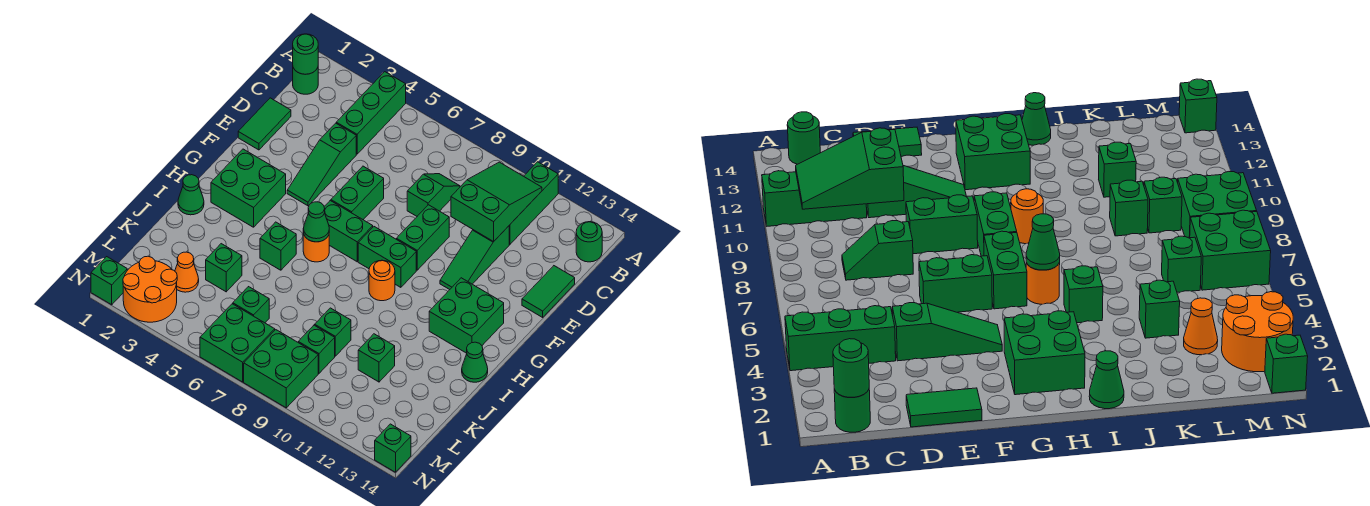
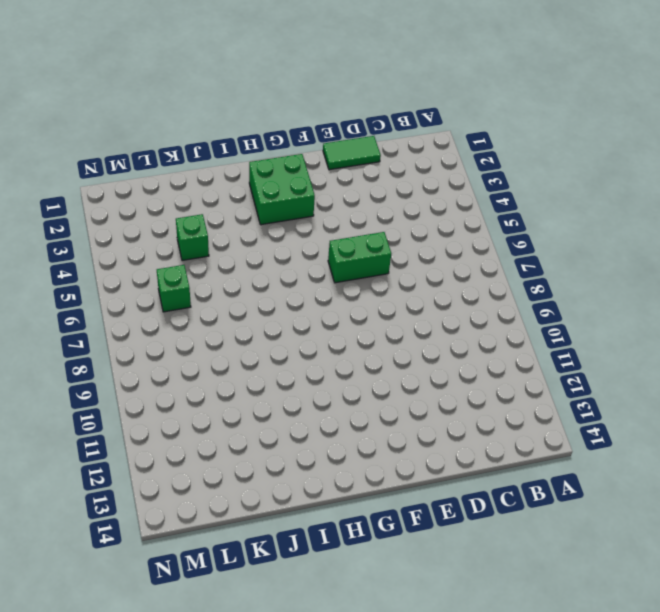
none -> green 1x3 brick [336,72,406,154]
none -> green 1x3 brick [509,162,558,244]
none -> green 1x1 round brick [293,68,318,94]
none -> green 1x1 round brick [576,222,602,262]

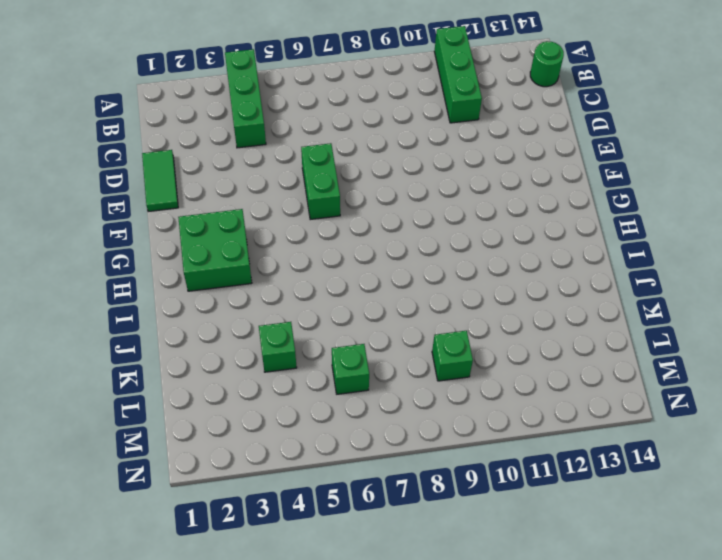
none -> green 1x1 round brick [293,68,318,94]
none -> green 1x2 slope [407,174,460,216]
none -> green 1x3 slope [287,123,356,206]
none -> green 1x3 slope [440,226,509,290]

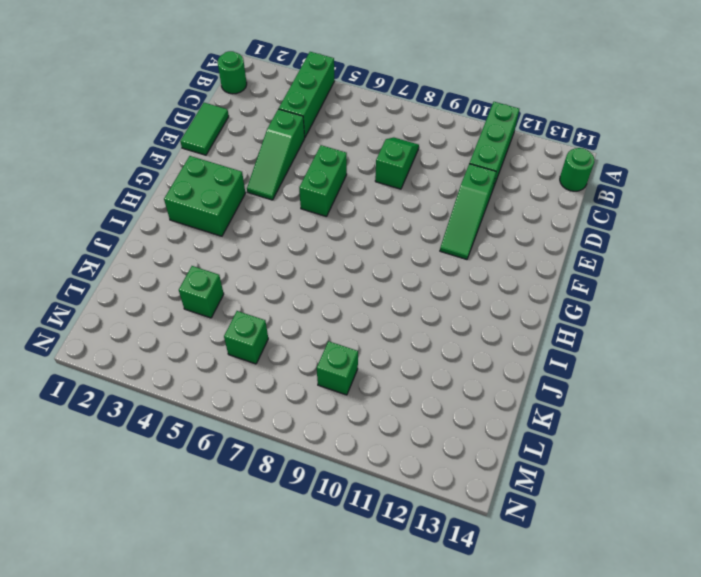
none -> green 1x2 tile [522,266,575,317]
none -> green 1x2 brick [396,205,449,270]
none -> green 1x2 brick [324,201,373,262]
none -> green 1x2 brick [358,227,416,287]

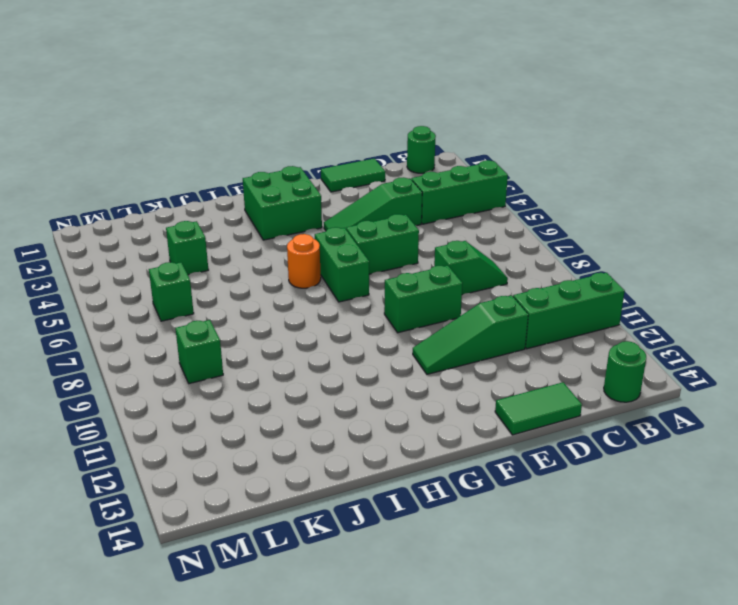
none -> green 1x2 brick [358,227,416,287]
none -> green 2x2 brick [429,278,504,353]
none -> orange 1x1 round brick [369,260,395,301]
none -> green 1x1 cone [178,175,204,215]

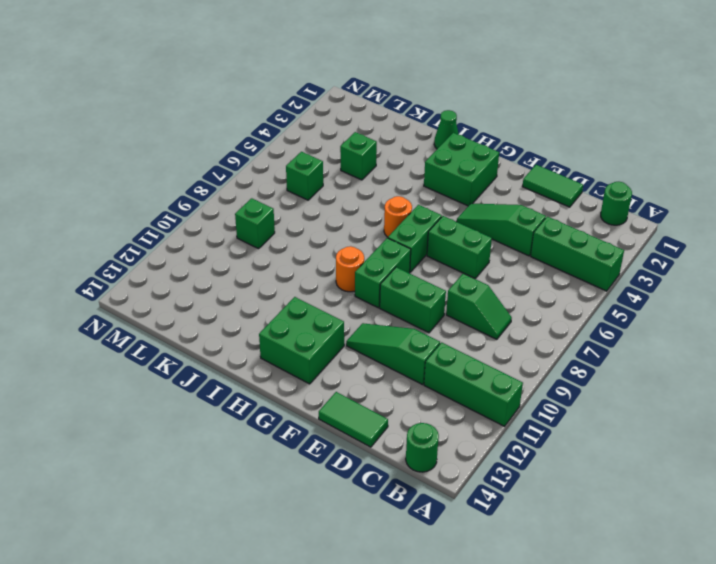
none -> green 1x1 brick [260,222,296,270]
none -> green 1x1 cone [462,342,488,382]
none -> green 1x1 brick [315,308,351,356]
none -> green 1x1 brick [358,334,395,382]

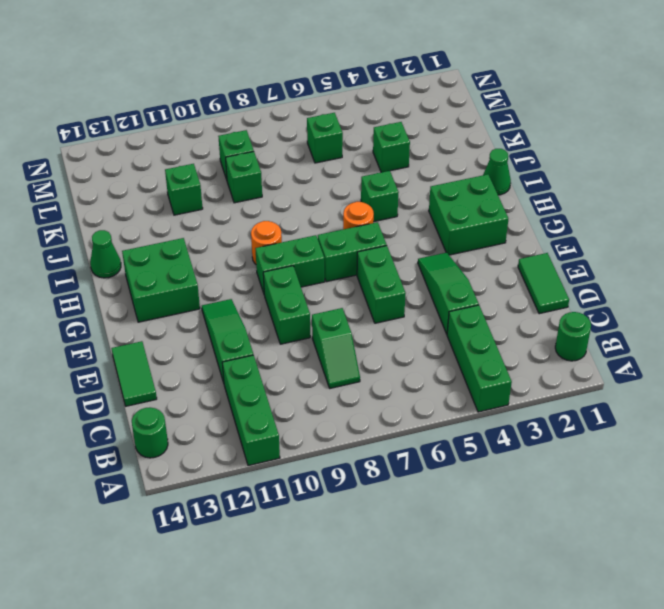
none -> orange 1x1 cone [175,252,199,292]
none -> orange 2x2 round brick [123,256,177,322]
none -> green 2x2 brick [200,304,275,382]
none -> green 2x2 brick [244,330,318,408]

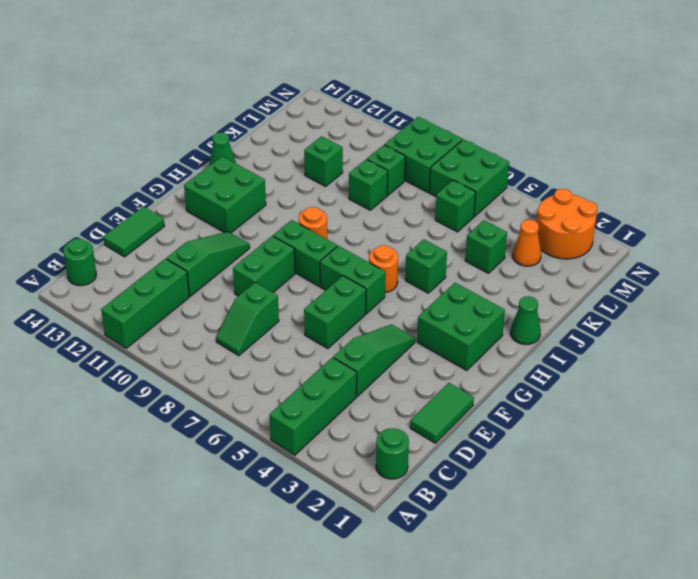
none -> green 1x1 brick [91,257,127,305]
none -> green 1x1 brick [375,424,411,472]
none -> green 1x1 round brick [293,34,318,74]
none -> green 2x3 slope [451,162,542,242]

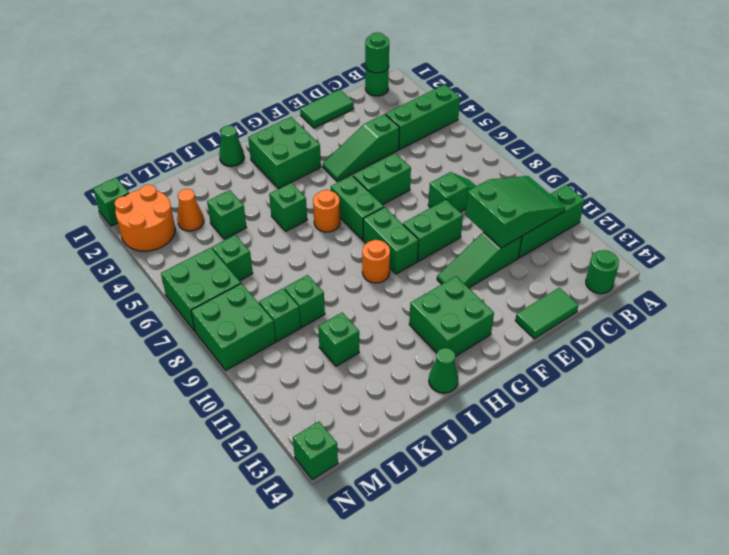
none -> green 1x1 cone [303,202,329,242]

